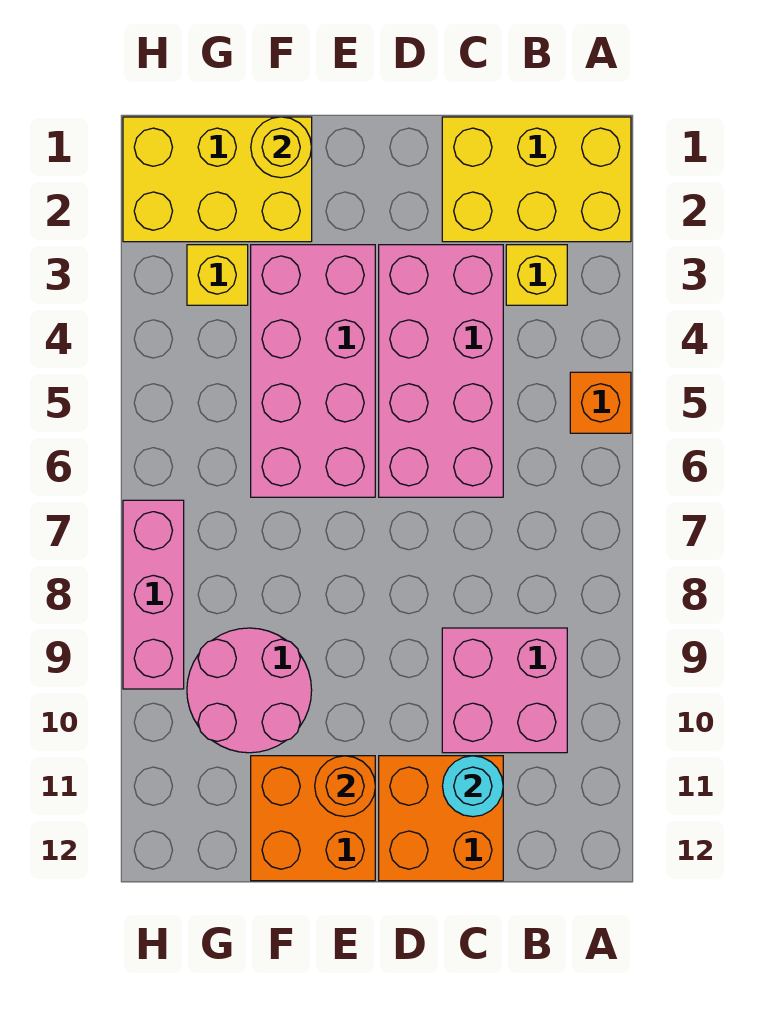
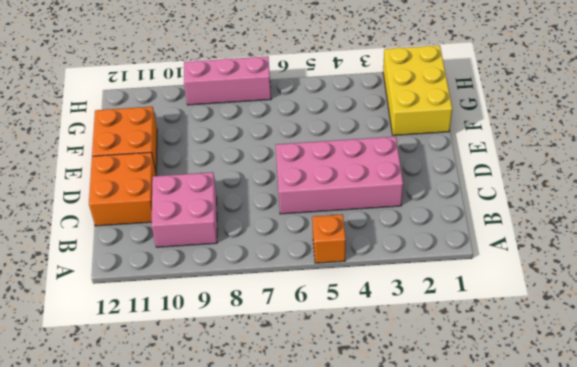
none -> yellow 2x3 brick [442,117,631,242]
none -> yellow 1x1 brick [506,245,567,305]
none -> pink 2x4 brick [251,245,375,497]

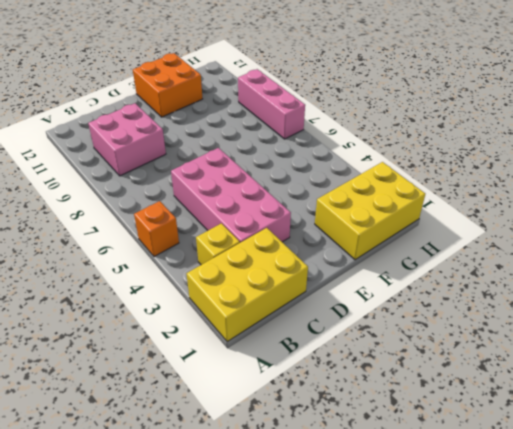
none -> orange 2x2 brick [379,756,503,881]
none -> pink 2x4 brick [251,245,375,497]
none -> pink 2x2 round brick [187,628,312,753]

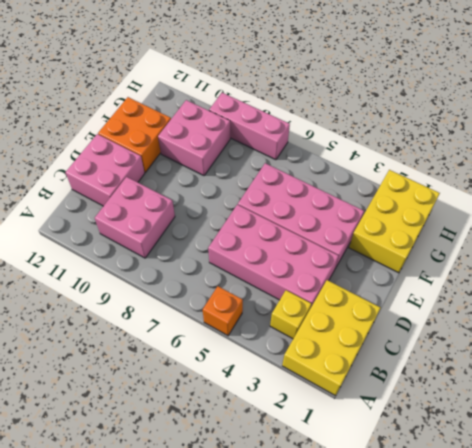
pink 2x2 brick [66,134,145,206] -> orange 2x2 brick [379,756,503,881]
pink 2x2 brick [158,100,230,175] -> pink 2x2 round brick [187,628,312,753]
none -> yellow 1x1 brick [187,245,248,305]
none -> cyan 1x1 round brick [442,756,503,817]
none -> orange 1x1 round brick [315,756,375,817]

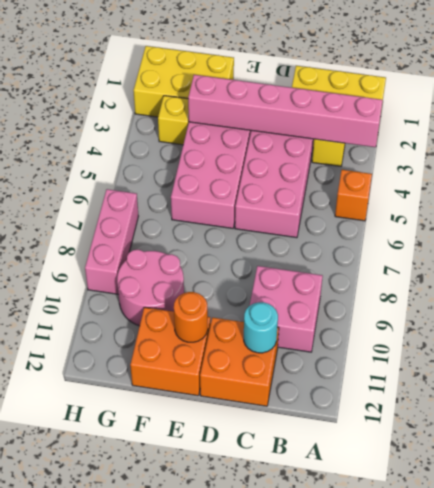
pink 1x6 brick [188,75,383,147] -> none
none -> yellow 1x1 round brick [251,117,312,178]

